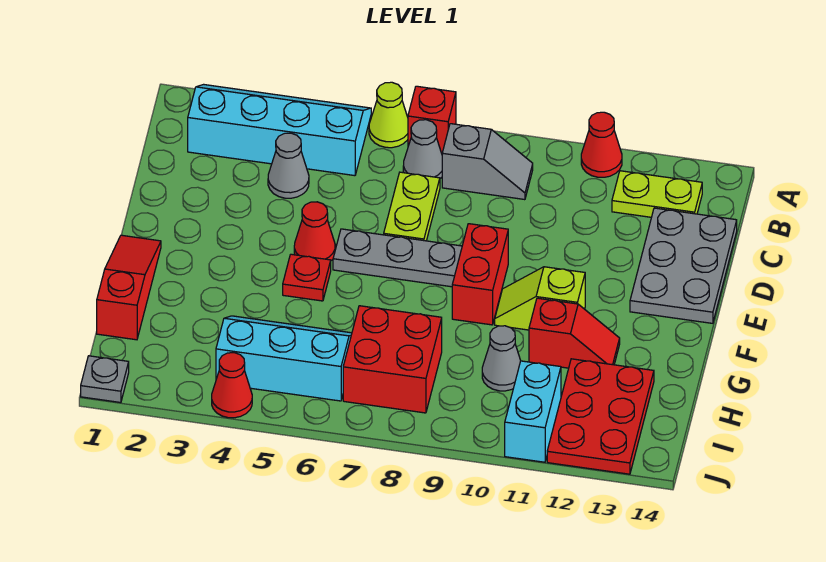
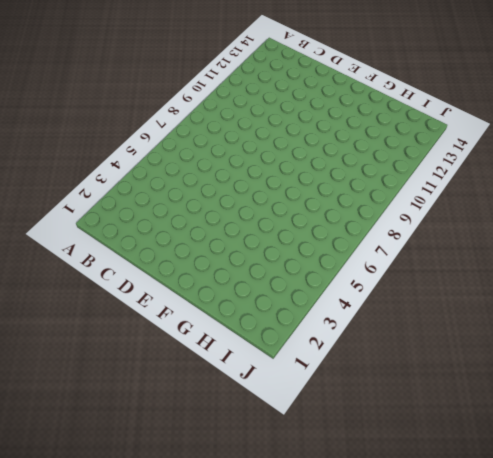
none -> cyan 2x4 slope [188,84,371,176]
none -> lime 1x1 cone [369,82,408,148]
none -> red 1x1 brick [408,86,456,153]

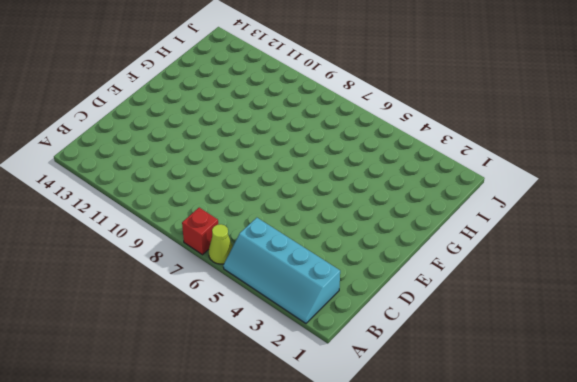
none -> red 1x1 cone [581,112,622,177]
none -> grey 1x1 cone [403,120,442,179]
none -> grey 1x2 slope [442,124,533,200]

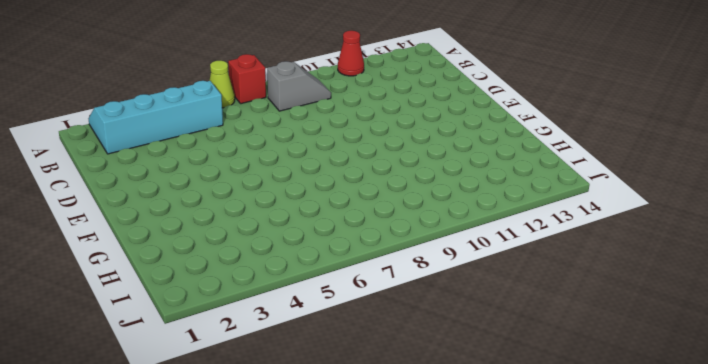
none -> grey 1x1 cone [403,120,442,179]
none -> lime 1x2 plate [612,171,702,217]
none -> grey 1x1 cone [268,133,309,198]

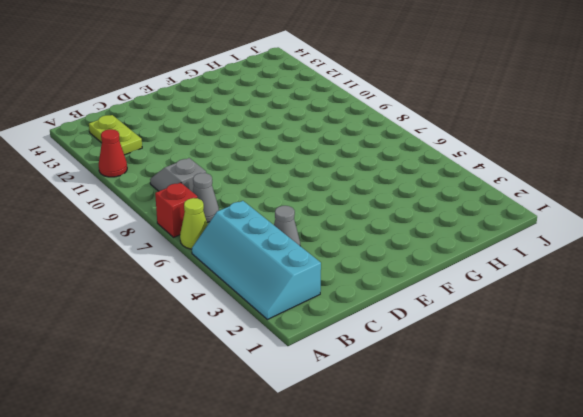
none -> lime 1x2 plate [384,172,440,241]
none -> grey 2x3 plate [630,208,737,323]
none -> red 1x1 cone [294,202,335,261]

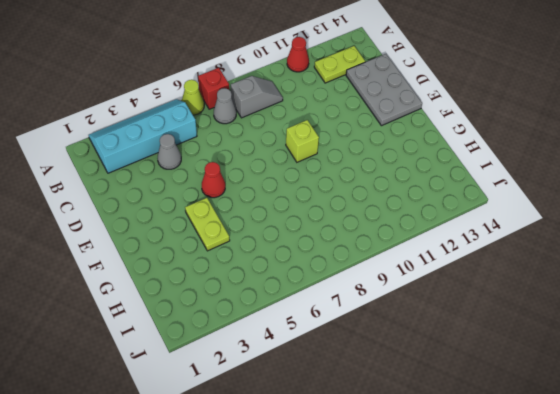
lime 1x1 brick [286,120,319,162] -> red 1x2 brick [452,224,508,325]
lime 1x2 plate [185,198,230,251] -> lime 1x2 plate moved to [384,172,440,241]
none -> grey 1x3 plate [333,229,462,287]
none -> red 1x3 slope [97,235,161,340]
none -> red 1x1 plate [283,254,331,301]

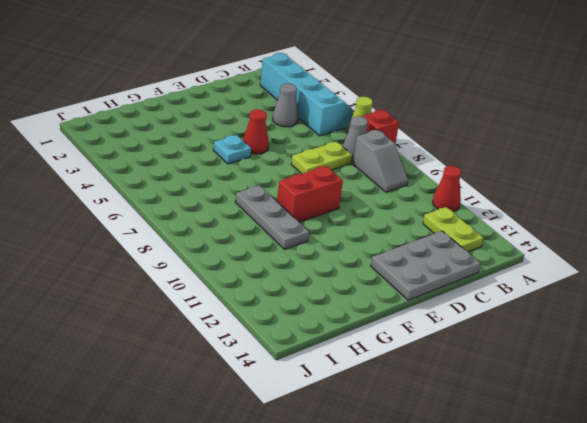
cyan 1x1 plate [214,135,251,164] -> red 1x1 plate [283,254,331,301]
grey 1x3 plate [235,186,309,249] -> grey 1x3 plate moved to [333,229,462,287]
none -> red 1x3 slope [97,235,161,340]
none -> lime 1x2 slope [495,267,585,330]
none -> red 1x2 slope [529,298,620,368]

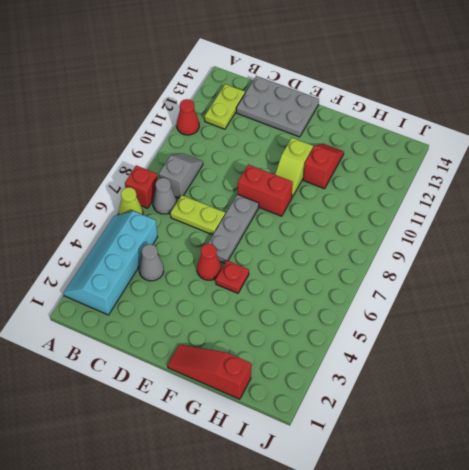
none -> cyan 2x3 slope [216,316,352,401]
none -> red 2x2 brick [343,306,442,413]
none -> grey 1x1 cone [482,326,521,391]

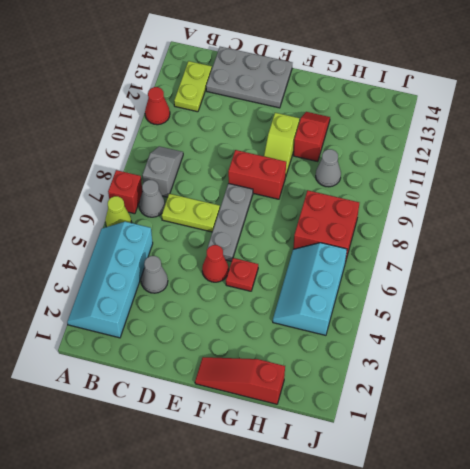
none -> red 2x3 plate [547,359,654,474]
none -> cyan 1x2 brick [505,361,561,462]
none -> grey 1x1 plate [81,356,129,402]

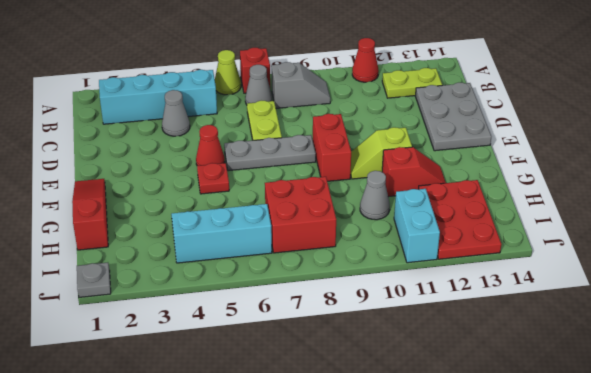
none -> red 1x1 cone [212,353,252,418]

